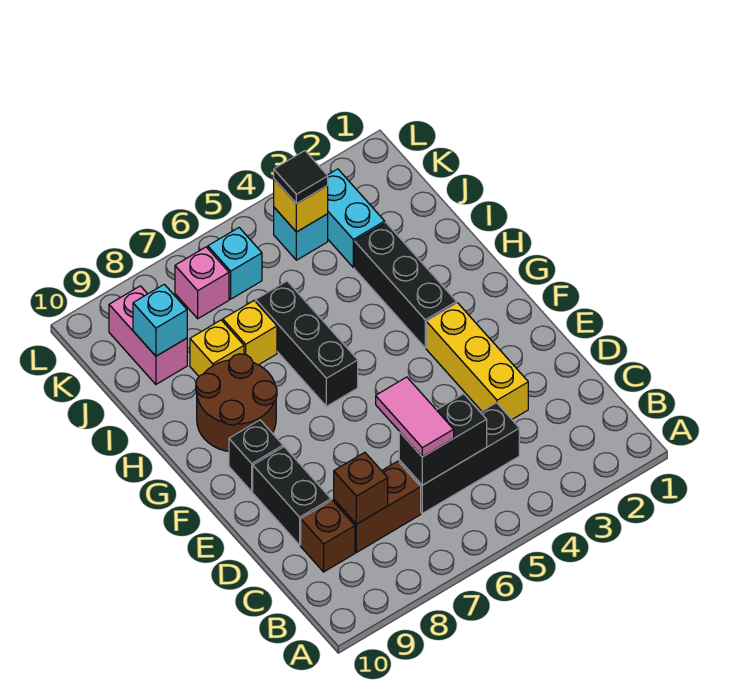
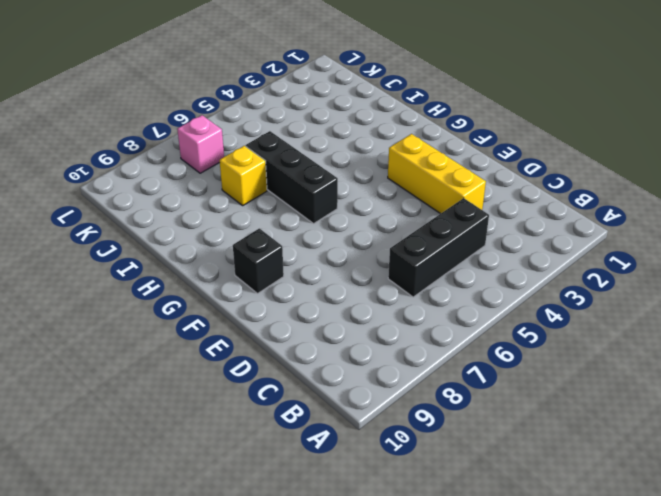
none -> brown 1x2 brick [334,461,421,553]
none -> brown 1x1 brick [301,500,355,572]
none -> black 1x2 brick [253,447,331,545]

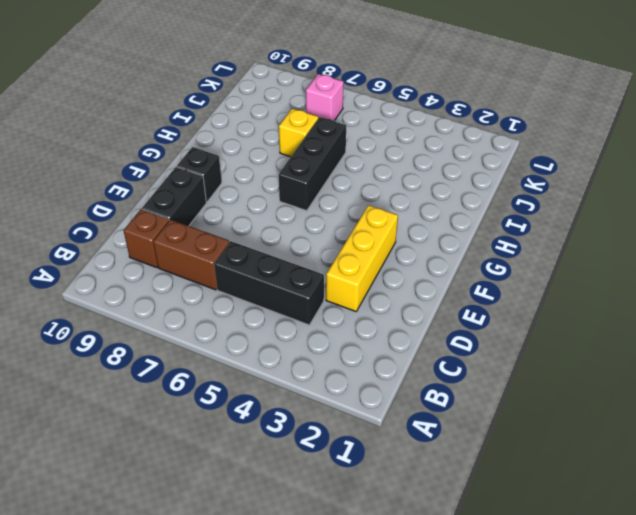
none -> black 1x3 brick [354,223,457,348]
none -> brown 2x2 round brick [196,354,277,452]
none -> yellow 1x1 brick [190,320,244,376]

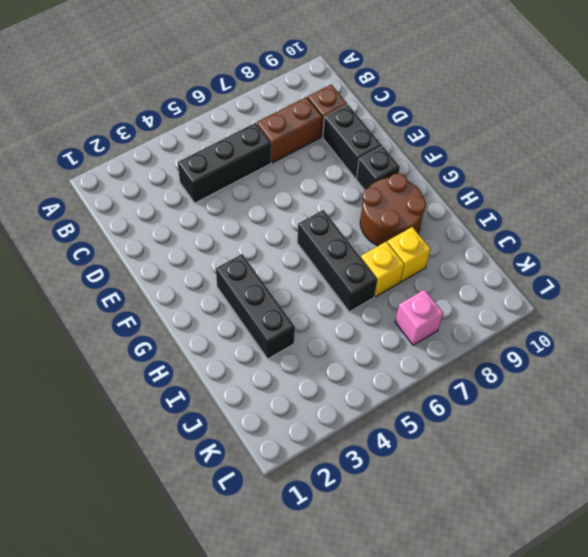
none -> yellow 1x3 brick [426,303,528,419]
none -> cyan 1x2 brick [327,169,385,267]
none -> pink 1x2 brick [109,286,187,384]

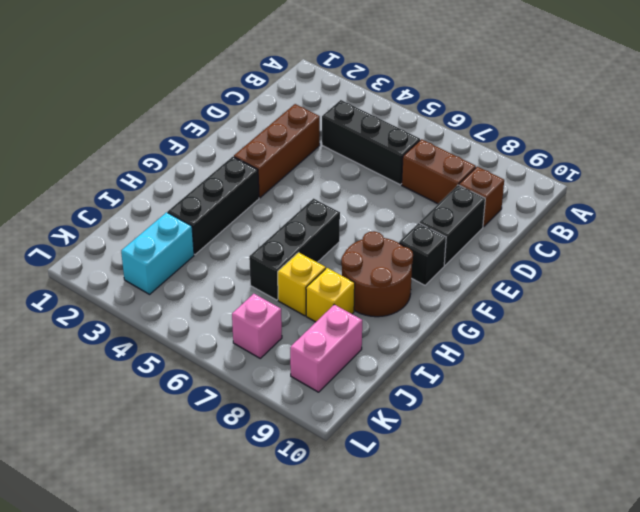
brown 1x3 brick [234,104,320,198] -> yellow 1x3 brick [426,303,528,419]
none -> cyan 1x1 brick [274,208,328,260]
none -> cyan 1x1 brick [208,228,262,299]
none -> black 1x2 brick [399,394,487,485]

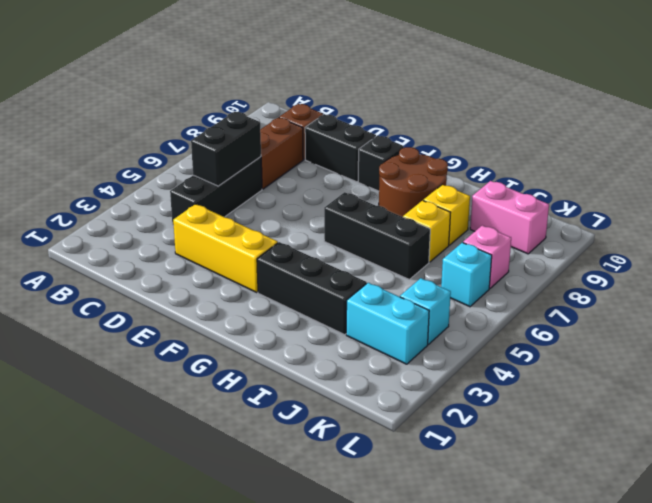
none -> brown 1x1 brick [334,452,388,524]
none -> cyan 1x1 brick [133,284,187,356]
none -> yellow 1x1 brick [274,179,328,232]

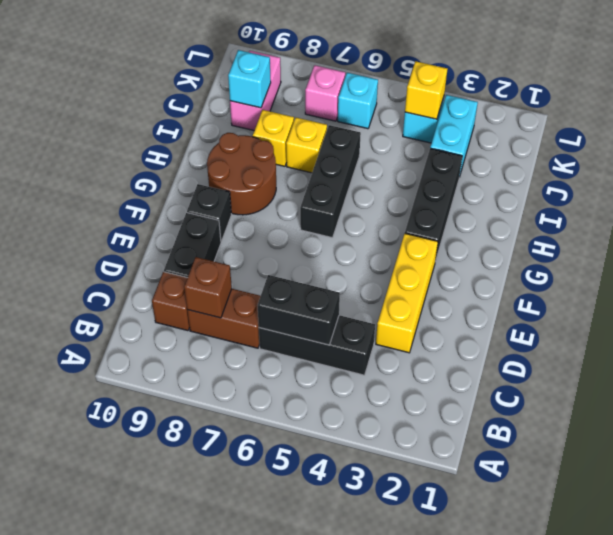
none -> pink 1x2 tile [376,377,454,457]
none -> black 1x1 tile [274,151,328,204]

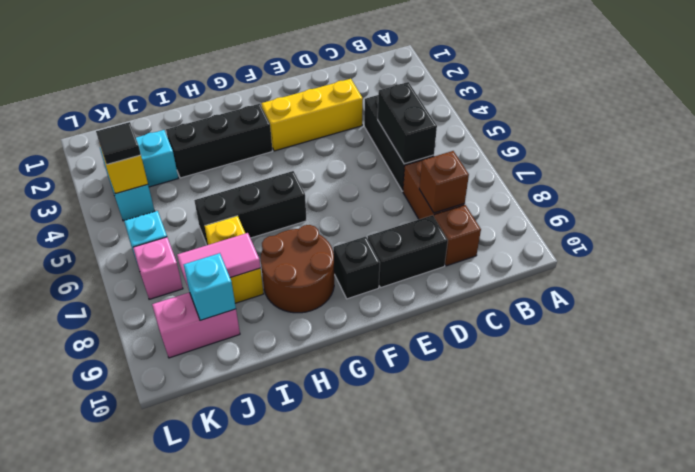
pink 1x2 tile [177,233,260,289] -> pink 1x2 tile moved to [376,377,454,457]

